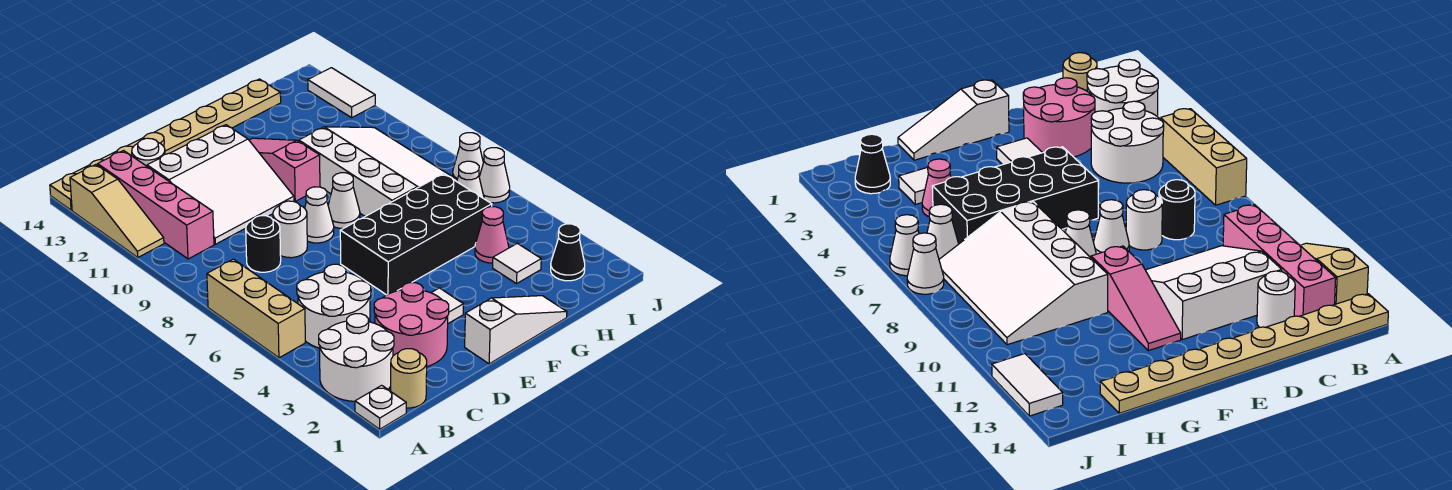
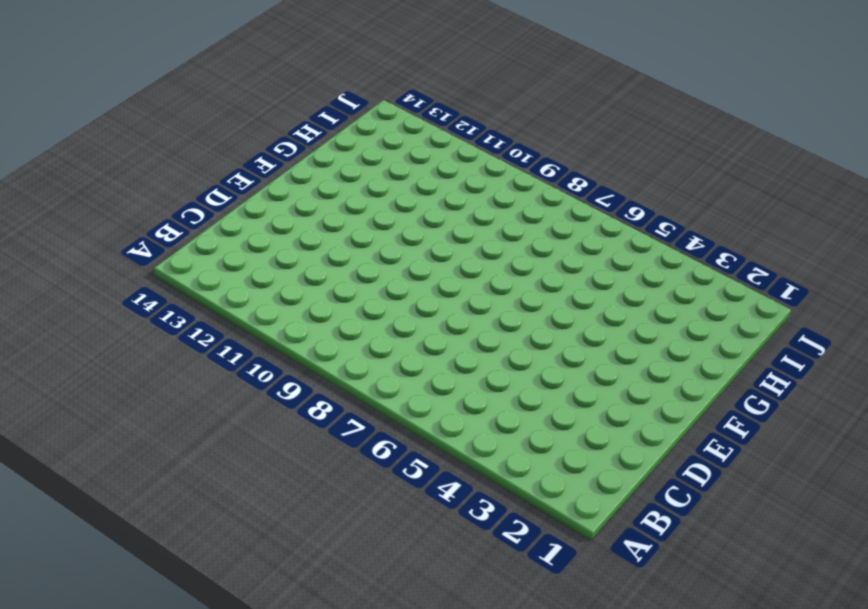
none -> white 1x1 plate [355,385,406,429]
none -> white 2x2 round brick [319,314,394,401]
none -> tan 1x3 brick [207,259,305,358]

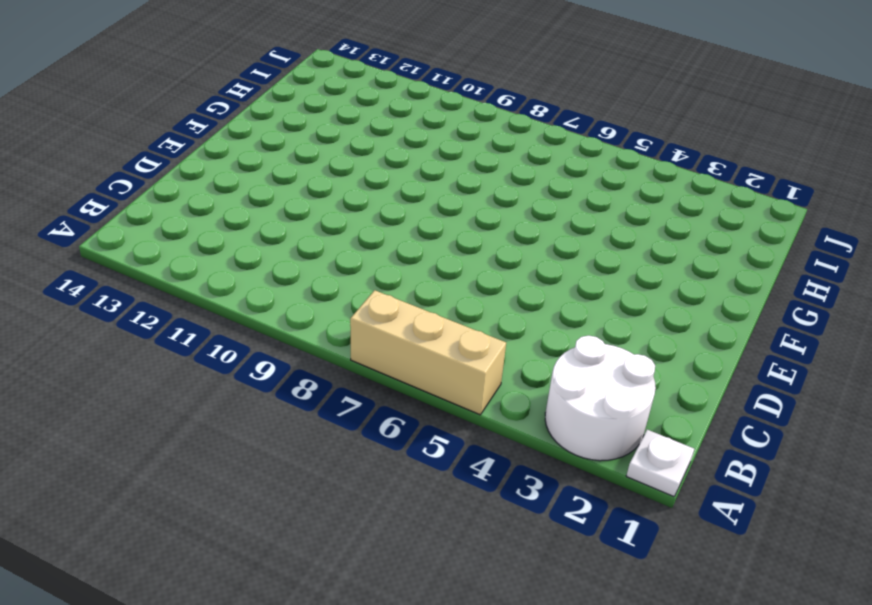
none -> tan 1x3 slope [70,164,164,257]
none -> tan 1x8 plate [50,79,281,210]
none -> tan 1x1 round brick [391,349,427,408]

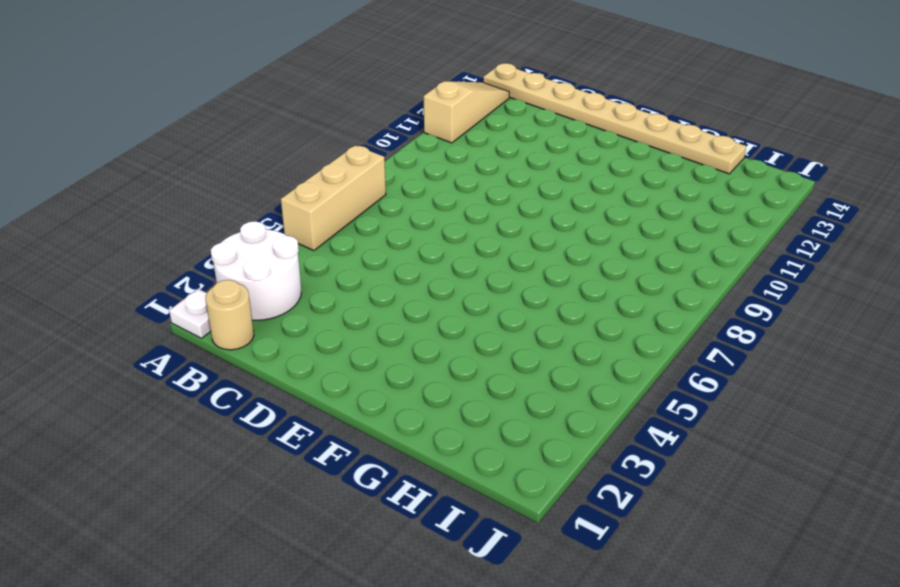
tan 1x3 slope [424,81,509,143] -> tan 1x3 slope turned to [70,164,164,257]
none -> white 2x2 round brick [297,264,371,348]
none -> pink 1x4 brick [98,151,214,259]
none -> pink 2x2 round brick [374,283,449,367]

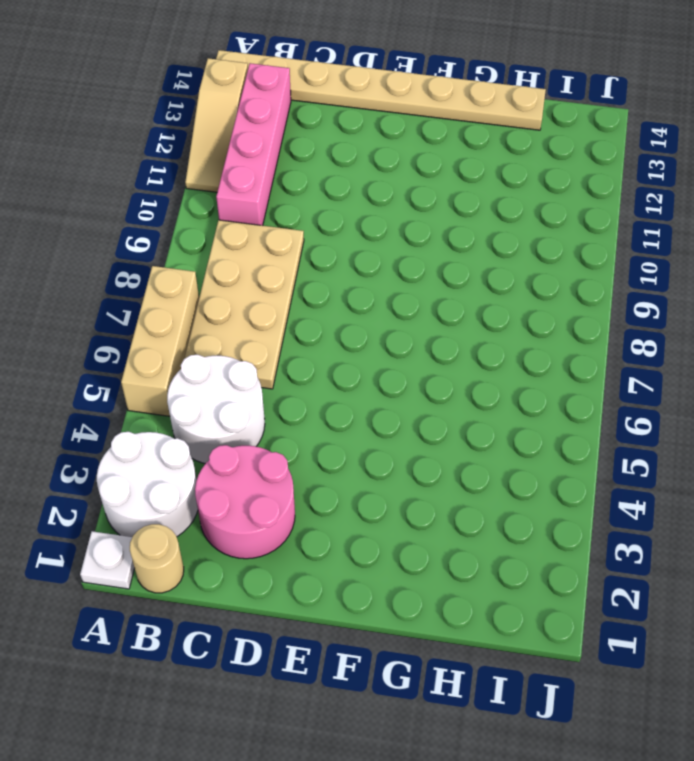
tan 2x4 plate [184,220,304,389] -> black 1x1 round brick [246,216,281,272]
none -> white 3x3 slope [147,125,294,244]
none -> white 1x1 round brick [132,138,165,166]
none -> white 1x1 round brick [273,201,307,258]

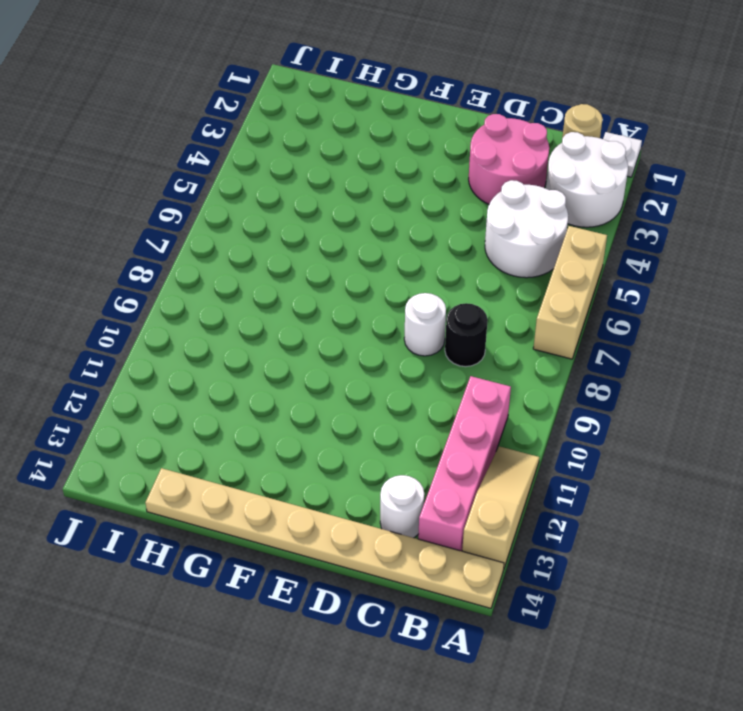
none -> white 3x3 slope [147,125,294,244]
none -> white 1x3 slope [465,296,567,364]
none -> white 1x1 tile [431,288,463,323]

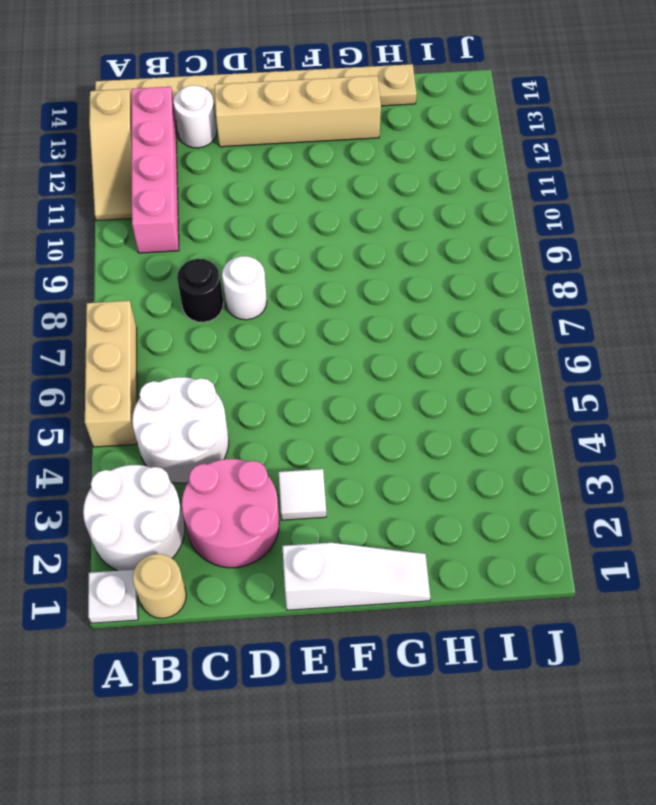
tan 1x4 brick [215,76,381,147] -> none
none -> white 3x3 slope [147,125,294,244]
none -> black 2x4 brick [340,174,492,295]
none -> white 1x1 cone [305,187,334,243]

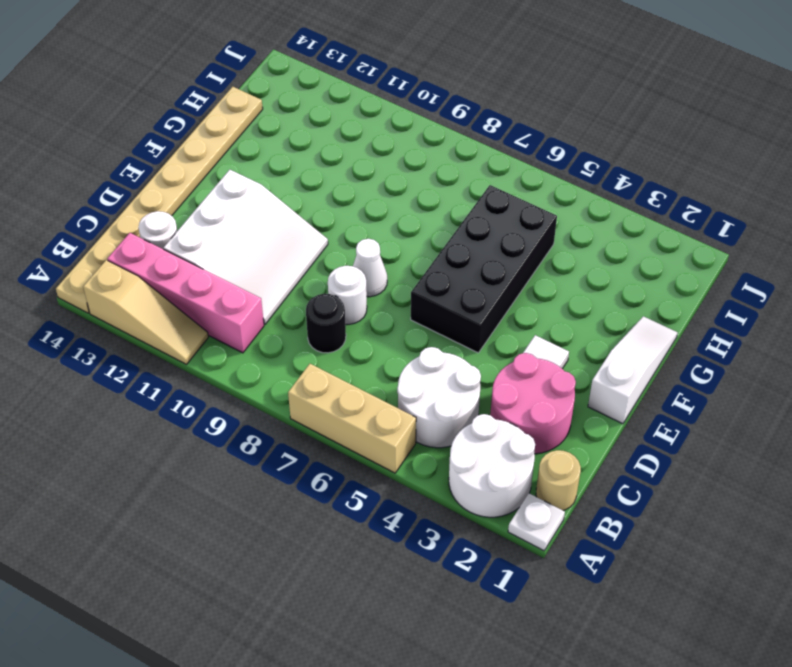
none -> white 1x1 cone [328,173,360,228]
none -> pink 1x3 slope [249,138,320,201]
none -> white 3x4 slope [299,127,457,216]

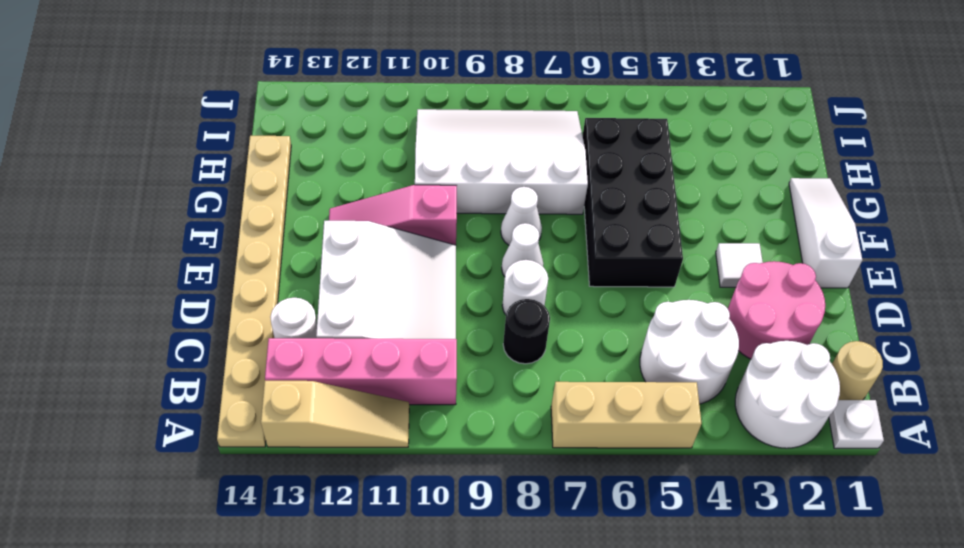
none -> white 1x1 tile [493,243,541,284]
none -> pink 1x1 cone [475,207,509,263]
none -> black 1x1 cone [551,224,585,281]

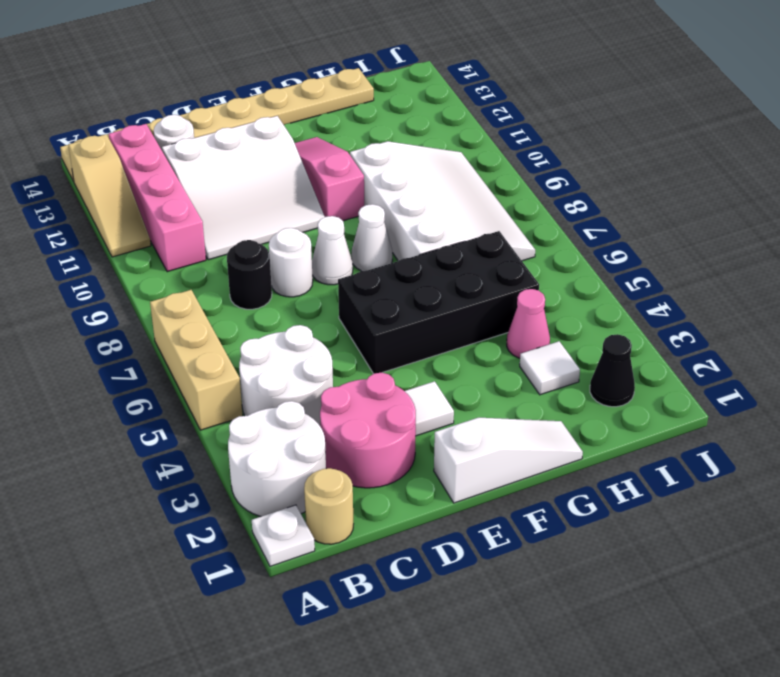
none -> white 1x1 cone [457,161,484,199]
none -> white 1x1 cone [479,148,510,203]
none -> white 1x1 cone [453,133,483,179]

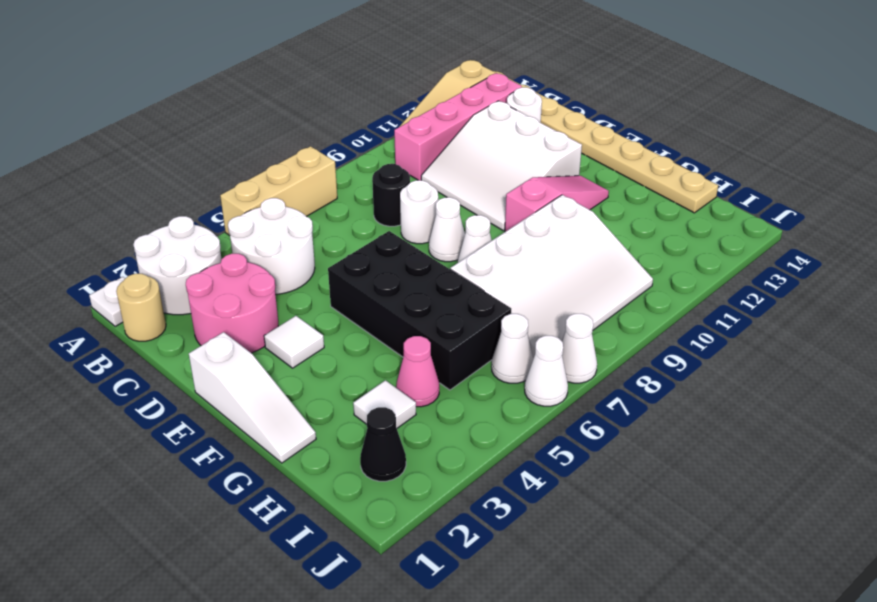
none -> white 1x2 tile [308,68,375,118]

